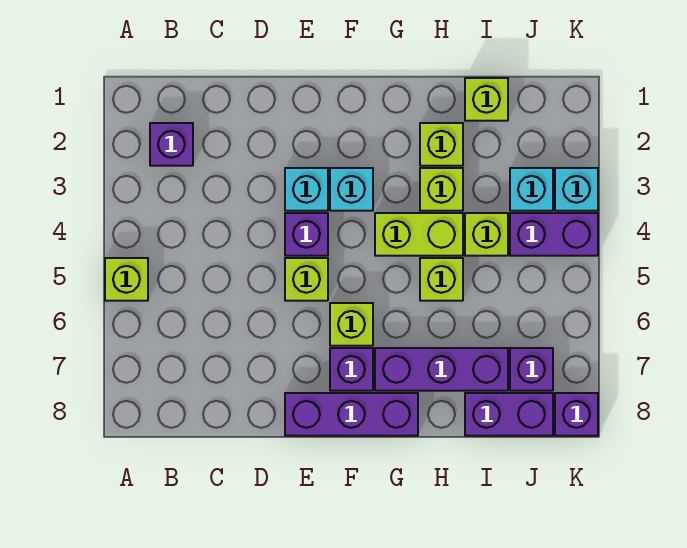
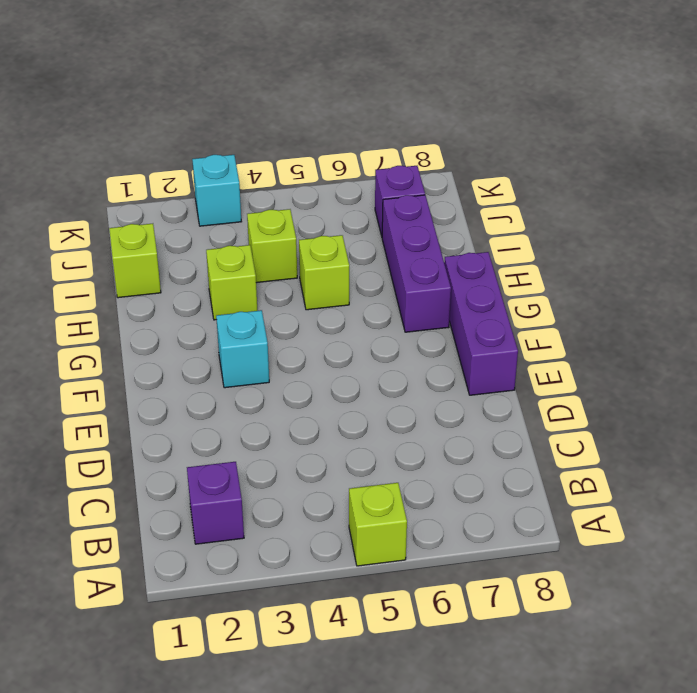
none -> cyan 1x1 brick [285,168,328,211]
none -> purple 1x1 brick [285,213,328,256]
none -> lime 1x1 brick [285,258,328,301]

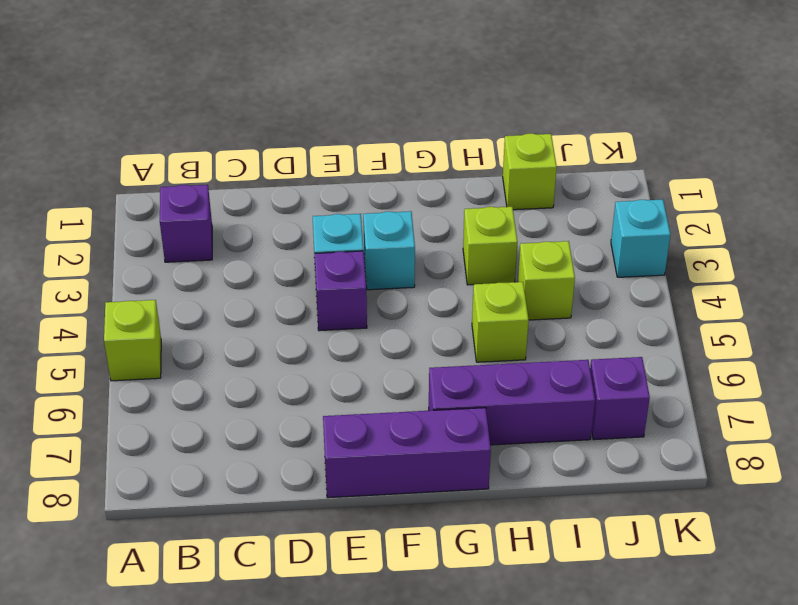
none -> lime 1x1 brick [285,258,328,301]
none -> lime 1x1 brick [330,303,373,346]
none -> purple 1x1 brick [330,348,373,391]

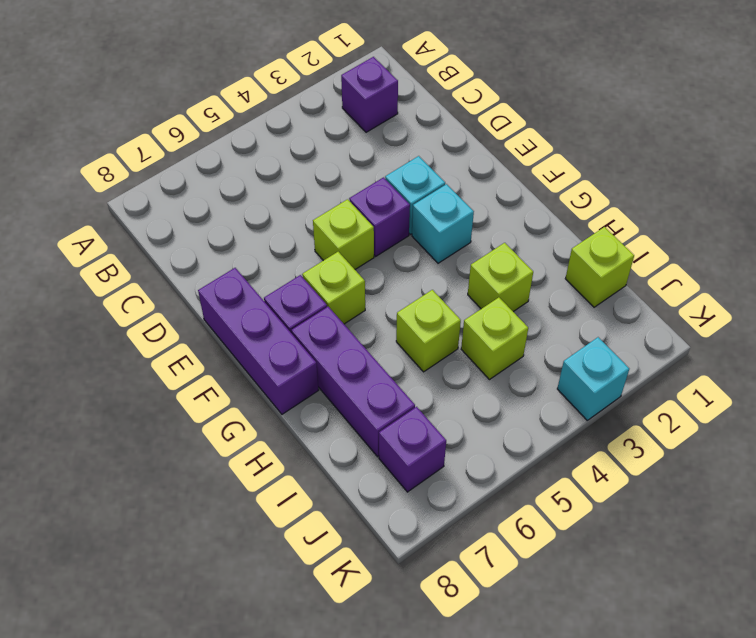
none -> lime 1x1 brick [105,258,148,301]
none -> lime 1x2 brick [375,213,463,256]
none -> lime 1x1 brick [420,123,463,166]

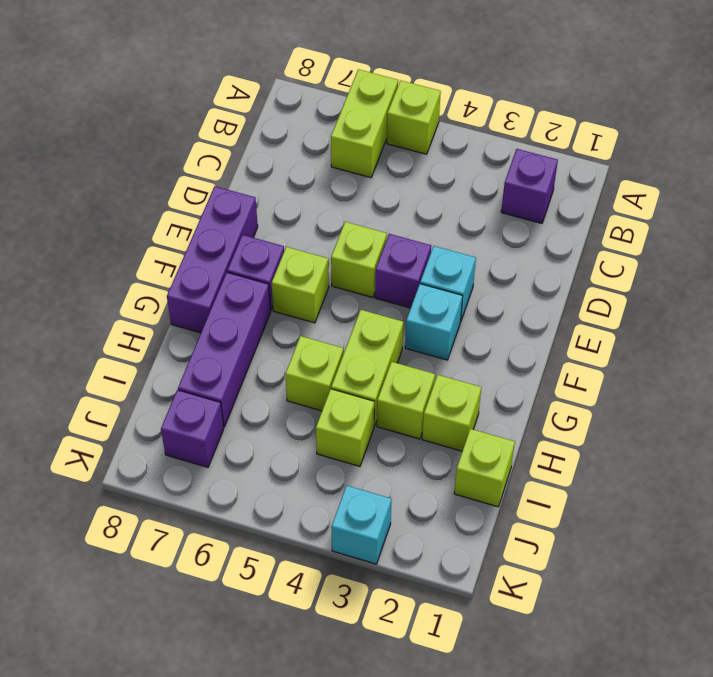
lime 1x2 brick [331,69,398,178] -> none
none -> purple 1x2 brick [465,393,553,436]
none -> cyan 1x1 brick [510,168,553,211]
none -> purple 1x2 brick [510,213,598,256]

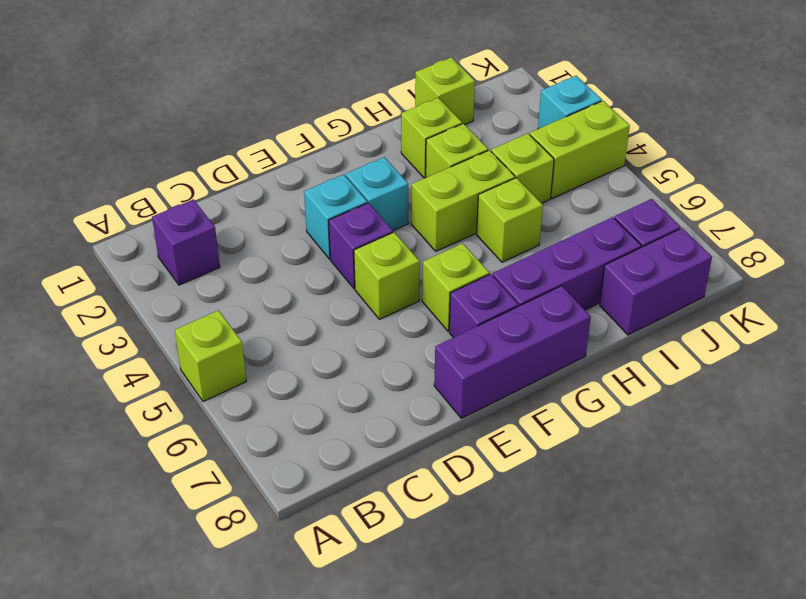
lime 1x2 brick [530,101,630,198] -> purple 1x2 brick [510,213,598,256]
none -> cyan 1x1 brick [510,168,553,211]
none -> purple 1x1 brick [555,393,598,436]

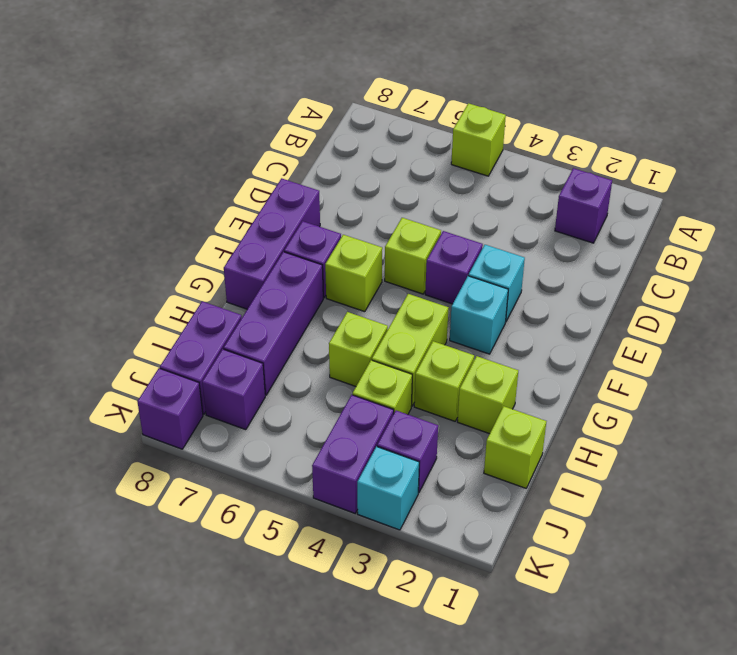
purple 1x1 brick [377,411,438,493] -> cyan 1x1 brick [510,168,553,211]

